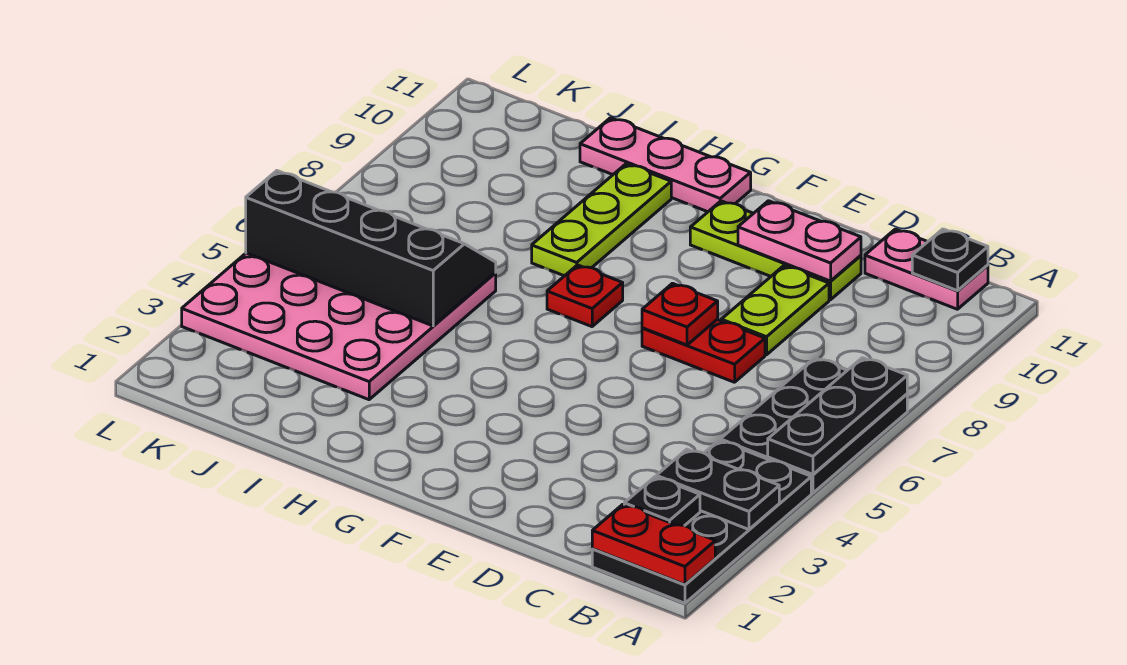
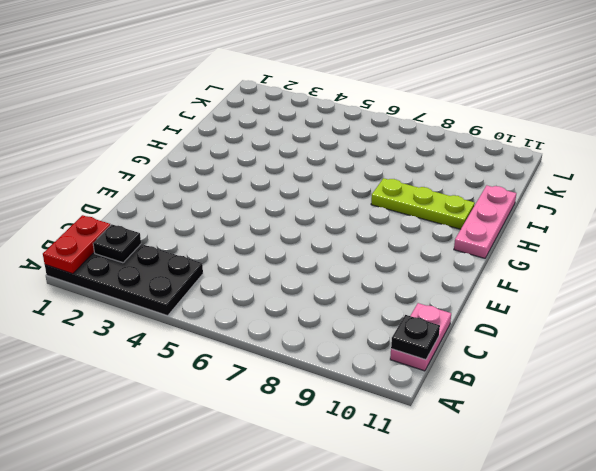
none -> black 2x3 plate [720,358,907,493]
none -> red 1x2 plate [642,320,765,382]
none -> lime 1x2 plate [721,266,829,355]

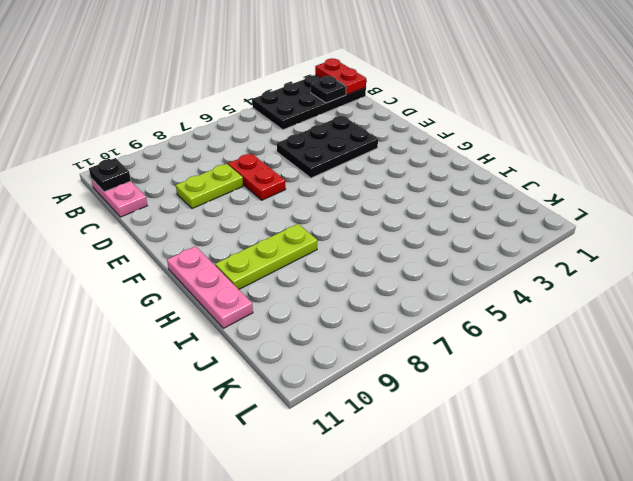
black 2x3 plate [277,116,378,178] -> black 2x3 plate moved to [720,358,907,493]
none -> lime 1x3 plate [690,201,861,300]
none -> red 1x1 plate [547,265,623,327]
none -> pink 4x4 plate [182,253,496,400]

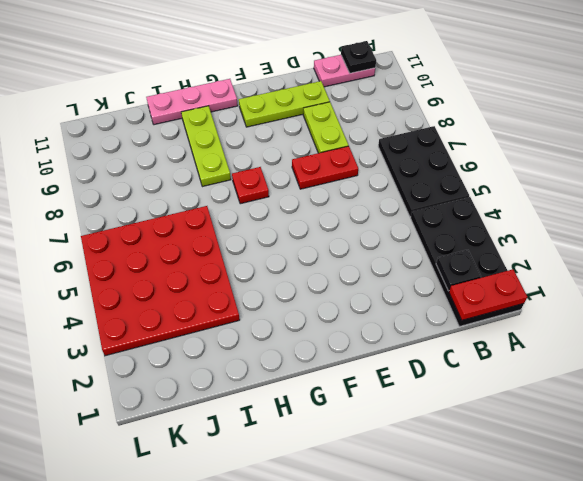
red 4x4 plate [81,206,240,356] -> pink 4x4 plate [182,253,496,400]
none -> black 1x2 plate [656,449,779,529]
none -> black 1x3 plate [768,358,907,474]
none -> pink 1x2 plate [738,201,861,281]

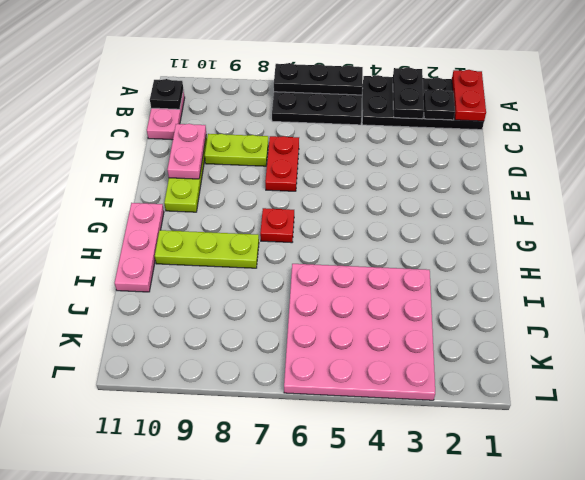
none -> red 1x1 plate [642,283,718,345]
none -> black 2x4 slope [246,171,496,326]

